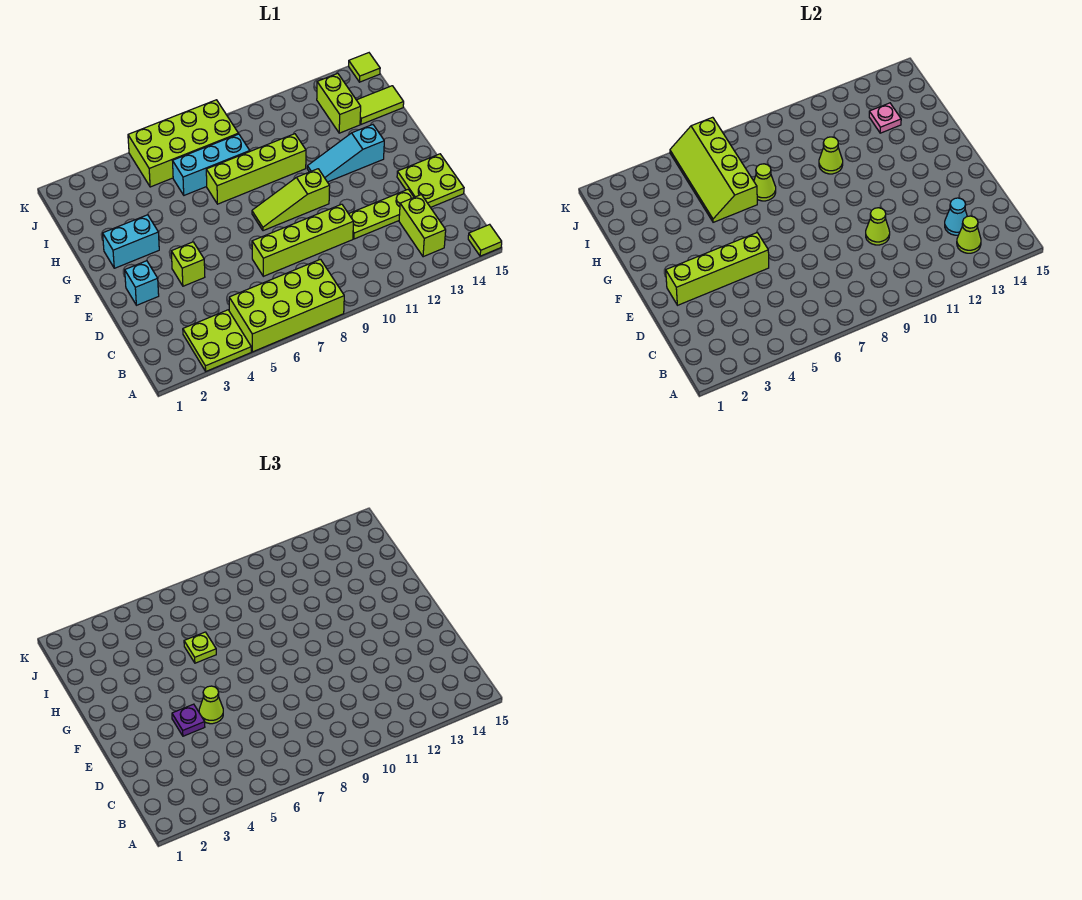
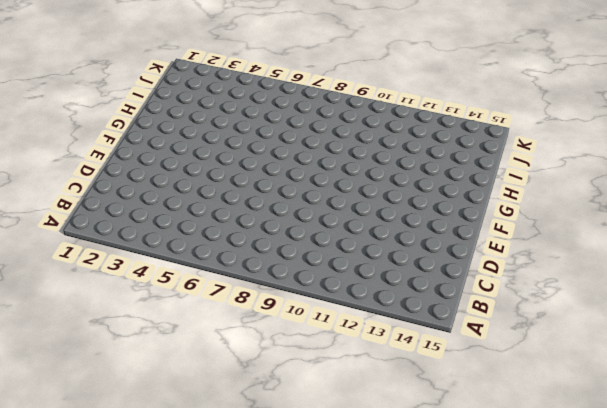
none -> lime 2x2 plate [183,310,251,371]
none -> lime 2x4 brick [229,259,344,352]
none -> lime 1x1 tile [468,224,502,256]

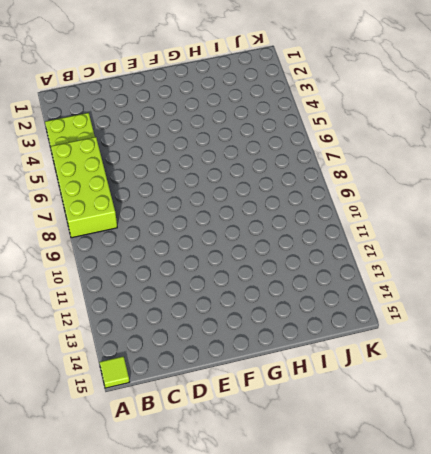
none -> lime 1x2 brick [399,195,446,257]
none -> lime 1x4 brick [252,204,353,276]
none -> lime 1x3 plate [349,189,414,239]

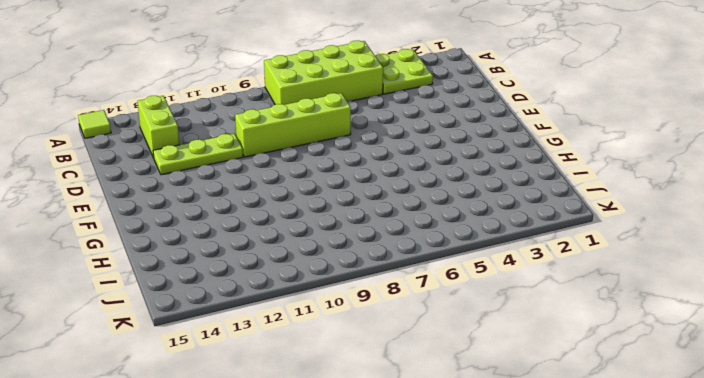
none -> lime 2x2 plate [397,154,464,207]
none -> cyan 1x1 brick [125,261,159,305]
none -> lime 1x1 brick [171,242,205,286]

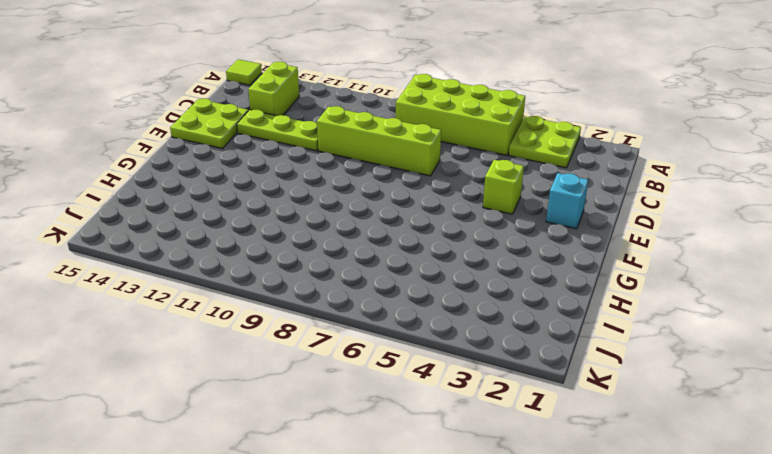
none -> lime 1x3 slope [252,169,330,231]
none -> cyan 1x2 brick [103,215,159,268]
none -> cyan 1x3 slope [307,125,384,182]

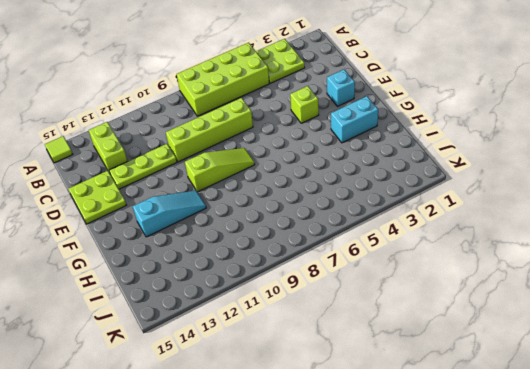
none -> lime 1x4 brick [206,134,306,204]
none -> cyan 1x3 brick [173,134,250,195]
none -> lime 1x2 brick [317,73,361,133]

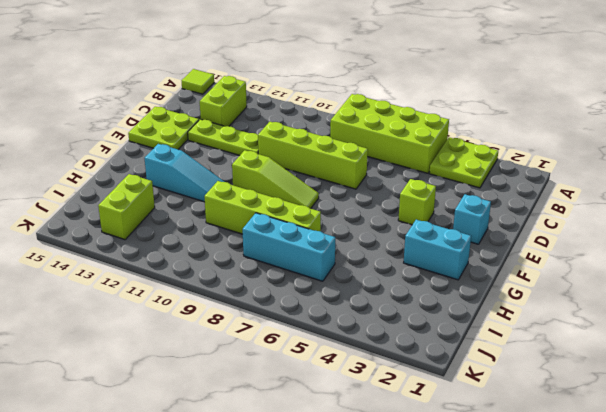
none -> lime 1x2 tile [357,86,404,124]
none -> lime 2x4 brick [128,100,238,187]
none -> lime 1x1 tile [349,53,380,82]

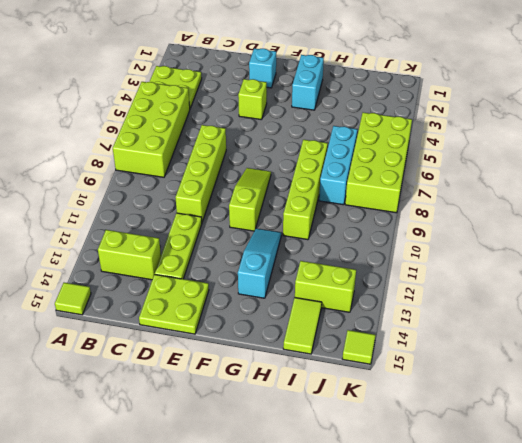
none -> lime 1x1 cone [957,216,981,253]
none -> cyan 1x1 cone [945,198,967,235]
none -> lime 1x1 cone [866,208,890,245]

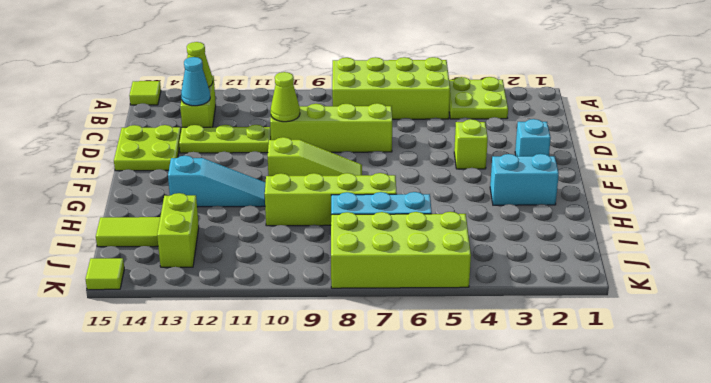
none -> lime 1x4 brick [666,233,769,305]
none -> lime 2x4 slope [670,117,757,222]
none -> lime 1x1 cone [754,164,776,201]

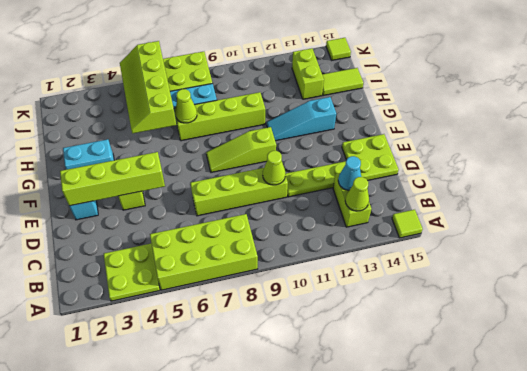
none -> lime 1x1 cone [819,137,843,174]
none -> pink 1x1 plate [869,103,901,133]
none -> purple 1x1 plate [172,704,205,736]

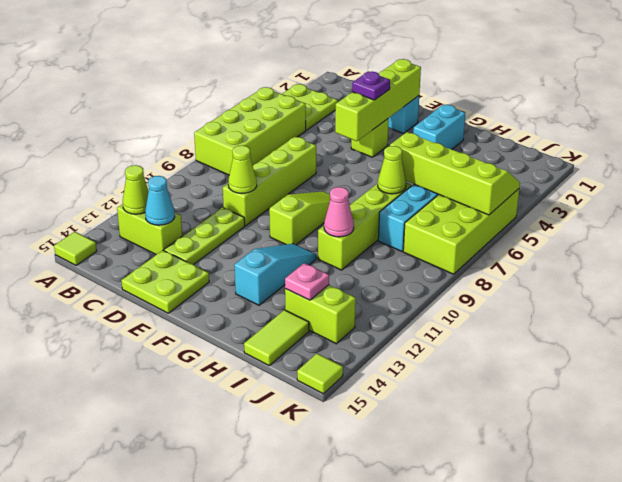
pink 1x1 cone [324,187,354,237] -> lime 1x1 cone [819,137,843,174]
none -> lime 1x1 cone [199,686,223,724]
none -> lime 1x1 plate [184,632,216,663]

